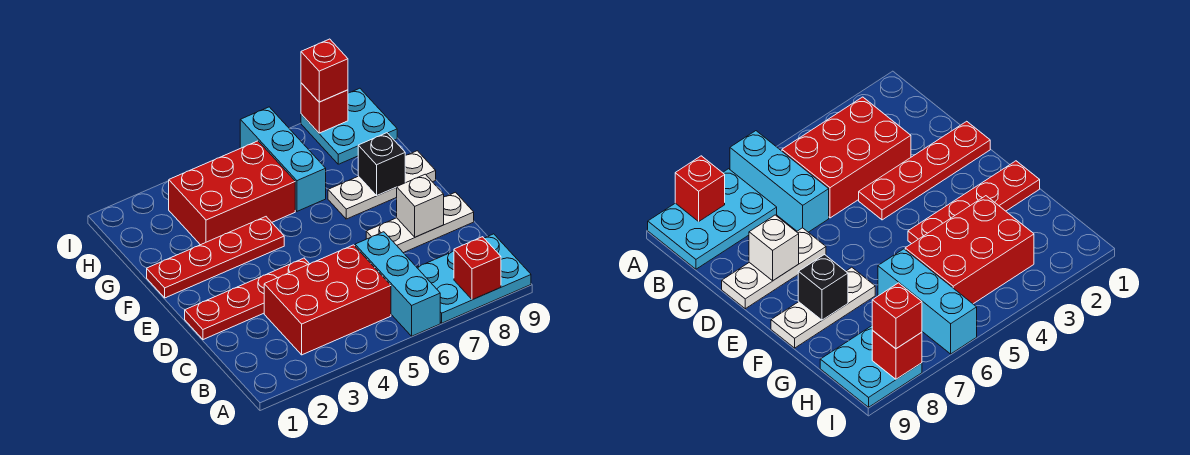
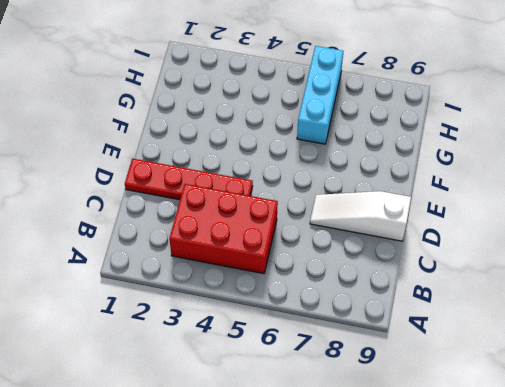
white 1x3 slope [310,191,411,241] -> white 1x3 plate [366,192,474,253]
none -> cyan 1x3 brick [355,232,440,336]
none -> cyan 2x3 plate [417,234,531,323]
none -> red 1x4 plate [147,217,284,298]

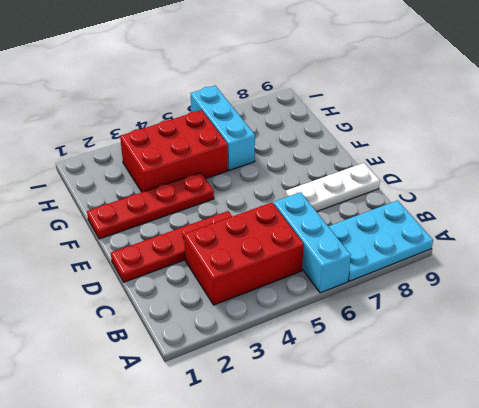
none -> white 1x3 plate [328,151,436,219]
none -> cyan 2x2 plate [301,88,397,164]
none -> red 1x1 brick [454,237,501,300]

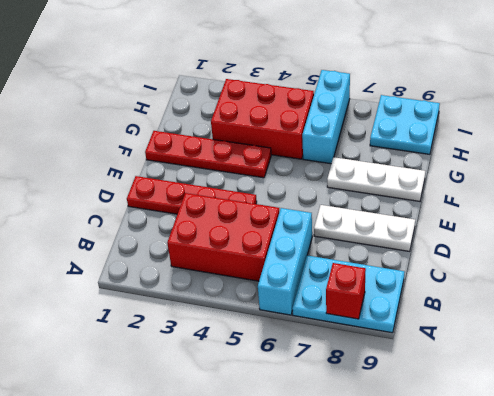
none -> white 1x1 brick [397,174,444,237]
none -> black 1x1 brick [358,133,405,195]
none -> red 1x1 brick [301,83,348,133]

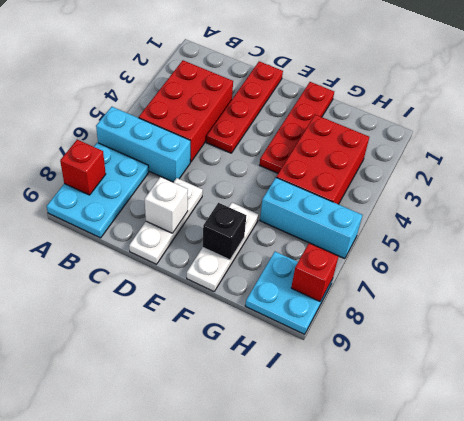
none -> red 1x1 brick [301,39,348,102]

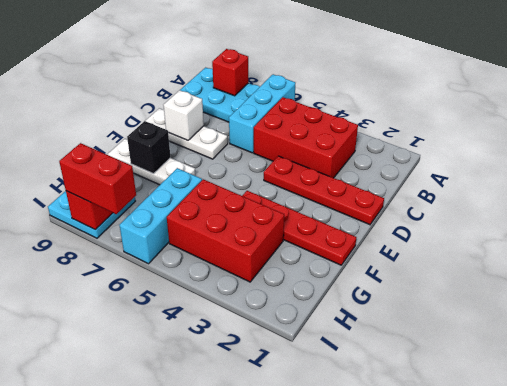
red 1x2 brick [59,143,136,214] -> red 1x1 brick [301,39,348,102]

